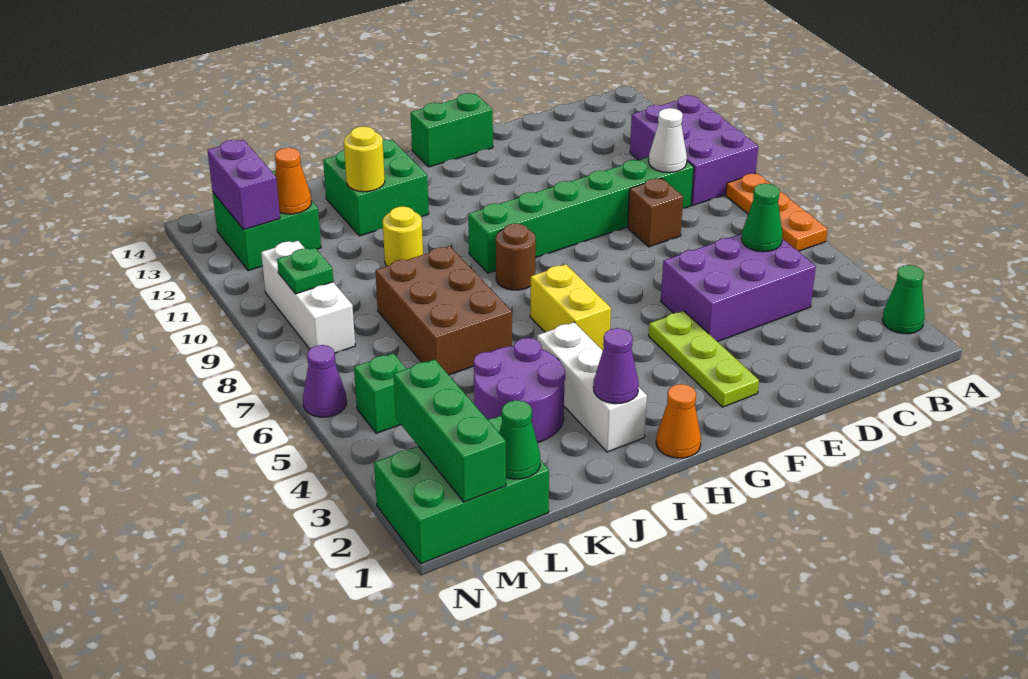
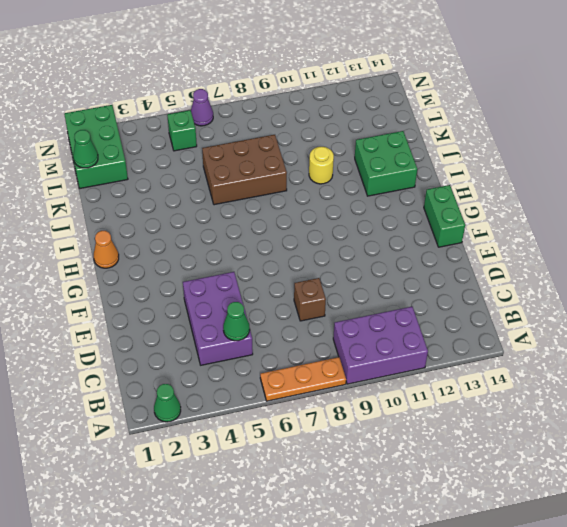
none -> green 1x6 brick [468,157,694,273]
none -> lime 1x3 plate [649,311,759,407]
none -> yellow 1x2 brick [530,264,611,350]
none -> brown 1x1 round brick [496,223,536,290]

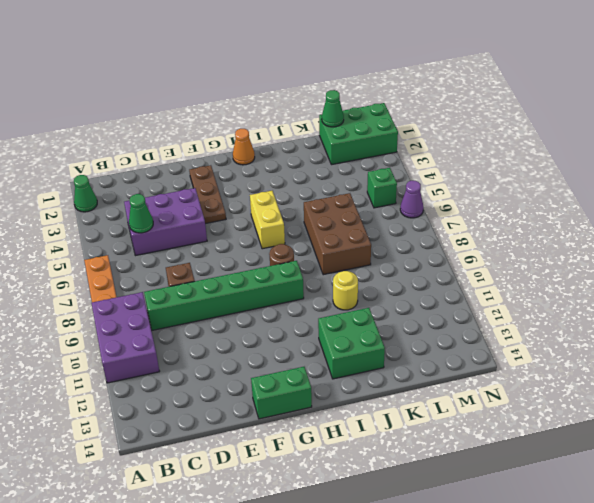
brown 1x3 plate [189,165,226,224] -> lime 1x3 plate [649,311,759,407]
none -> white 1x3 brick [537,322,647,452]
none -> purple 2x2 round brick [474,338,565,443]
none -> green 2x2 brick [213,171,321,271]
none -> white 1x3 brick [261,241,355,353]

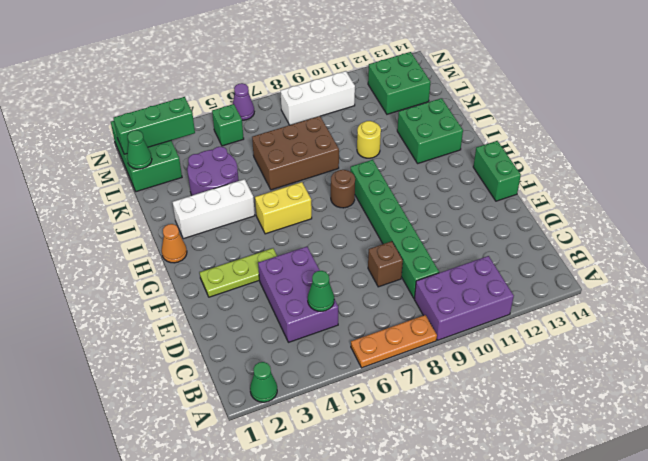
none -> white 1x1 cone [649,108,687,172]
none -> purple 1x1 cone [593,328,639,404]
none -> yellow 1x1 round brick [344,126,385,192]
none -> orange 1x1 cone [275,148,311,214]

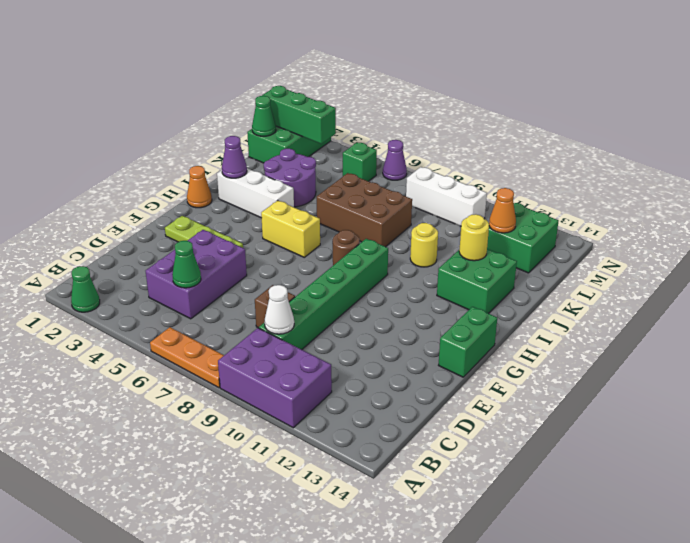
none -> green 1x1 plate [277,247,333,294]
none -> purple 1x2 brick [207,140,280,230]

